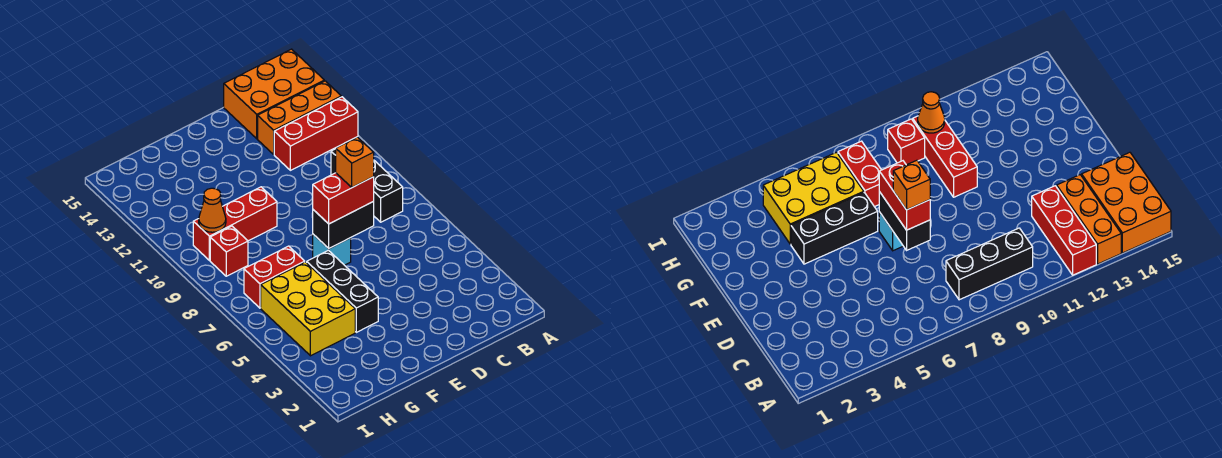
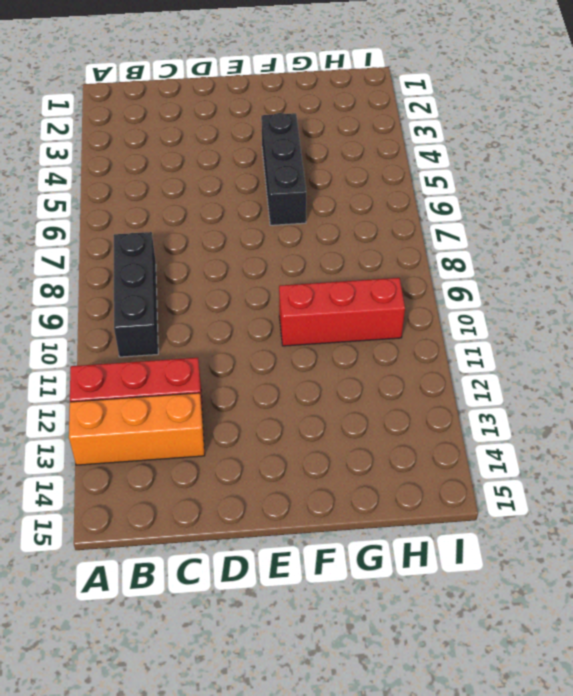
none -> orange 2x3 brick [224,49,324,139]
none -> cyan 1x1 brick [313,234,351,265]
none -> yellow 2x3 brick [261,262,355,356]

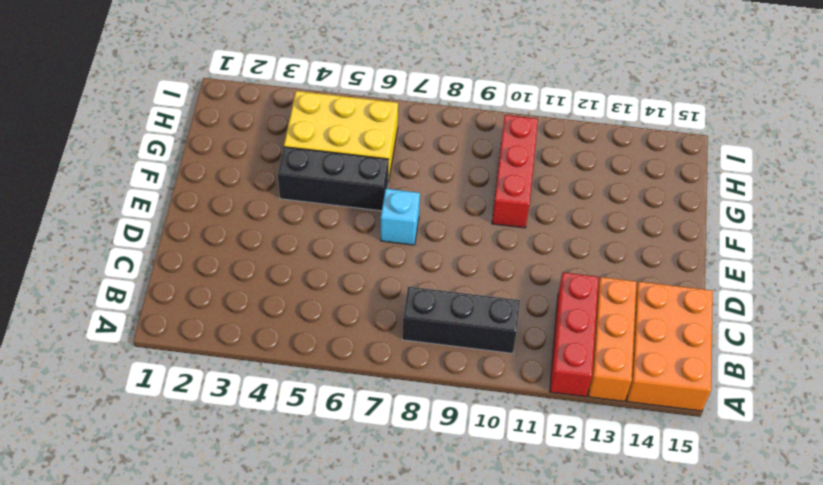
none -> red 1x2 brick [244,246,305,308]
none -> red 1x1 brick [210,226,248,276]
none -> black 1x2 brick [312,202,374,248]

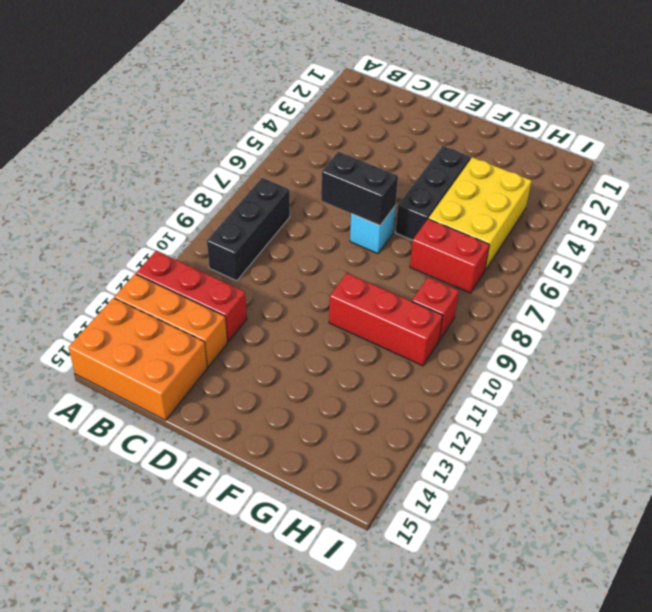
none -> orange 1x1 cone [199,188,226,232]
none -> red 1x2 brick [313,173,374,224]
none -> orange 1x1 brick [336,137,374,187]

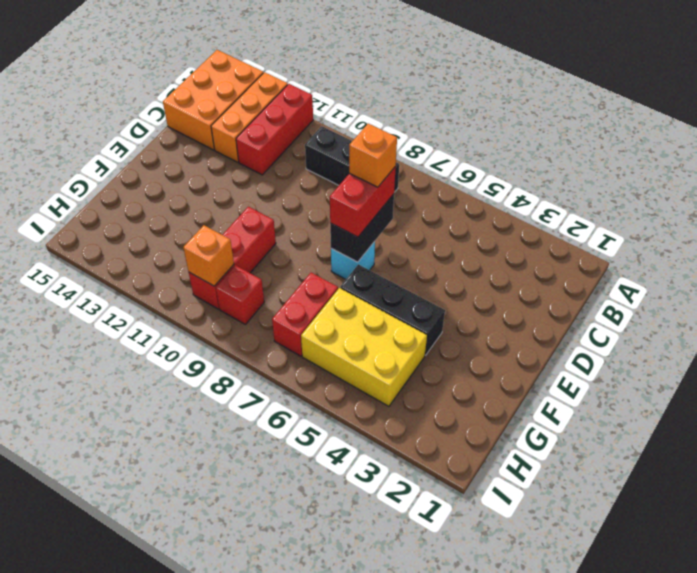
orange 1x1 brick [183,225,234,286] -> orange 1x1 cone [199,188,226,232]

